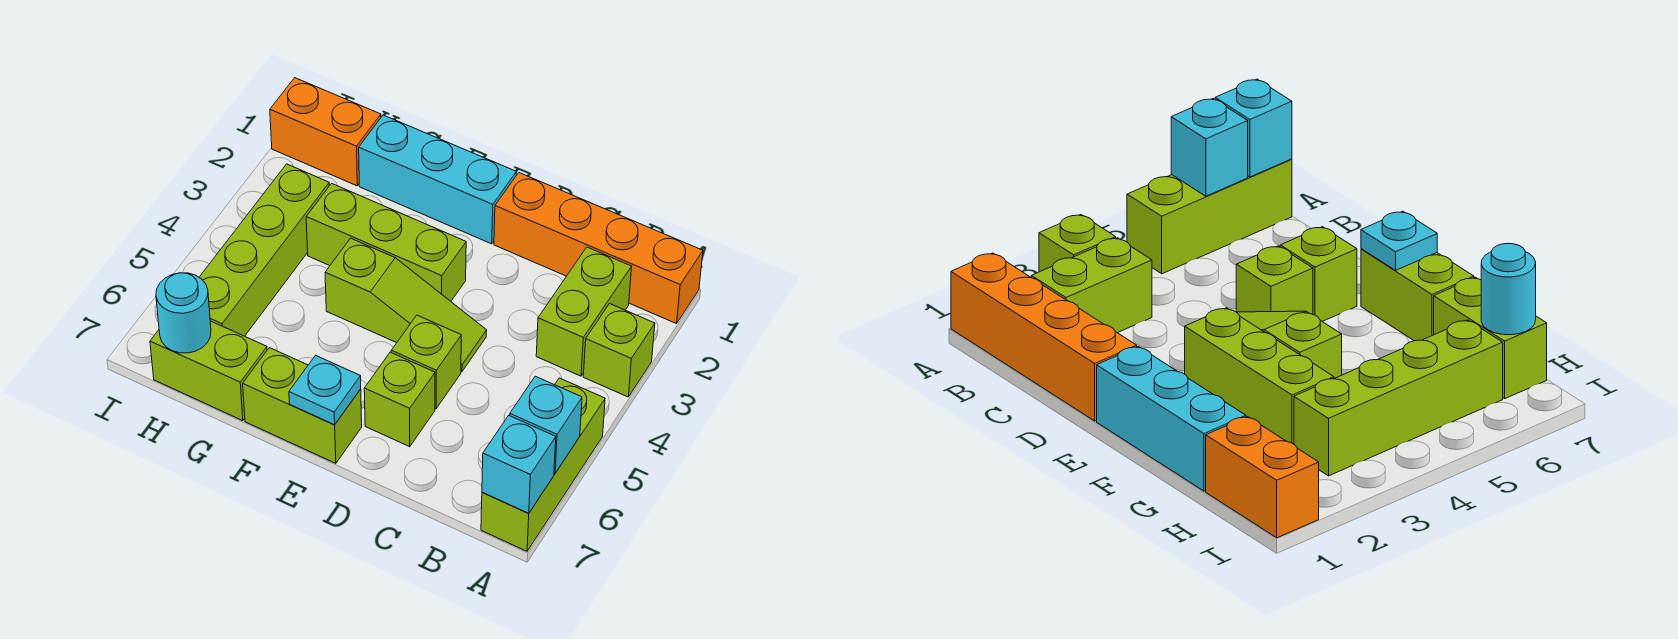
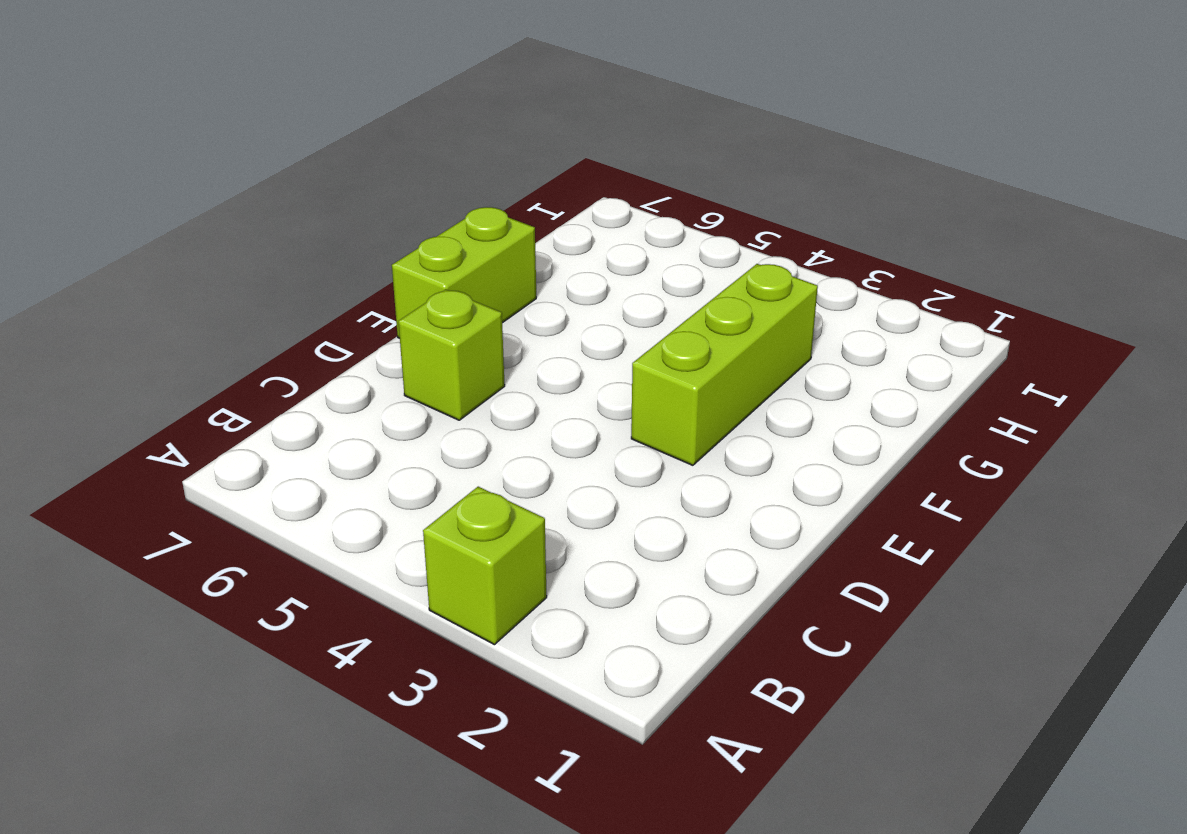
none -> orange 1x4 brick [494,173,703,324]
none -> lime 1x3 brick [481,378,605,551]
none -> lime 1x2 brick [536,247,632,376]

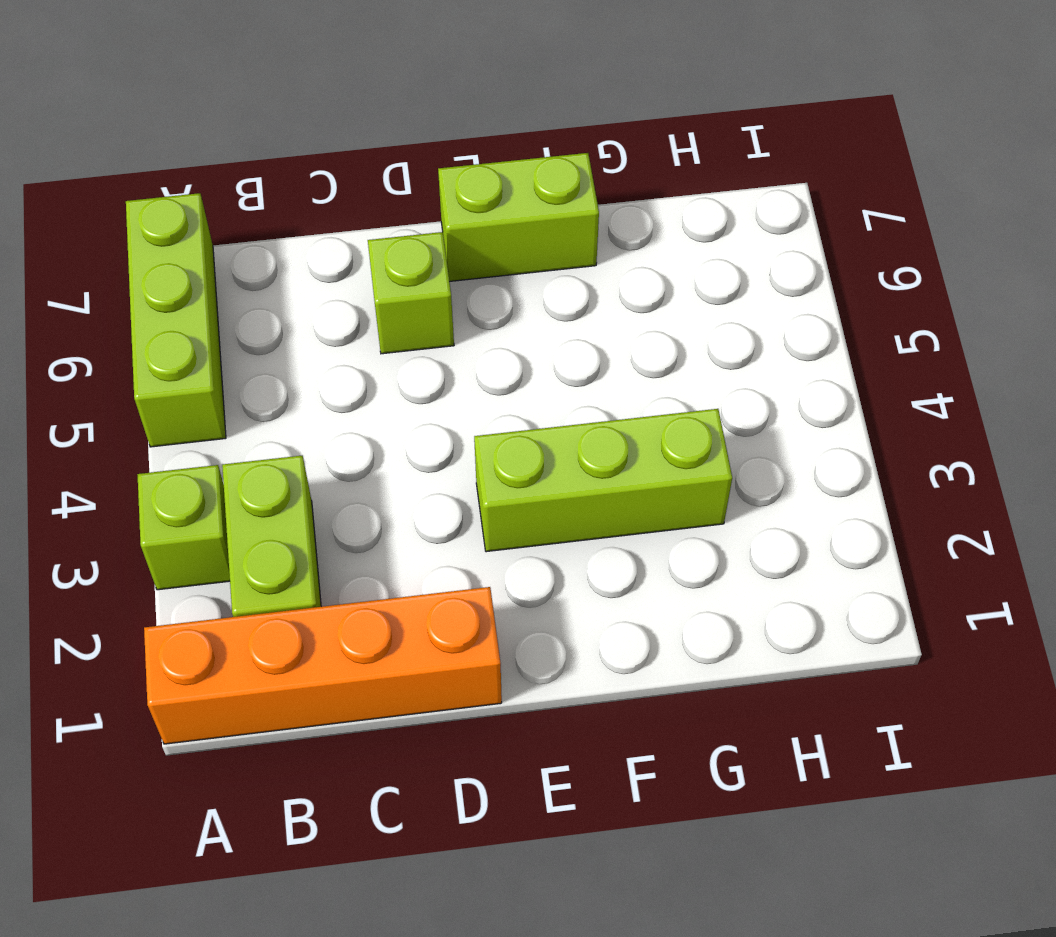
none -> lime 1x3 slope [325,238,487,372]
none -> lime 1x1 brick [391,315,461,409]
none -> cyan 1x3 brick [359,115,516,244]

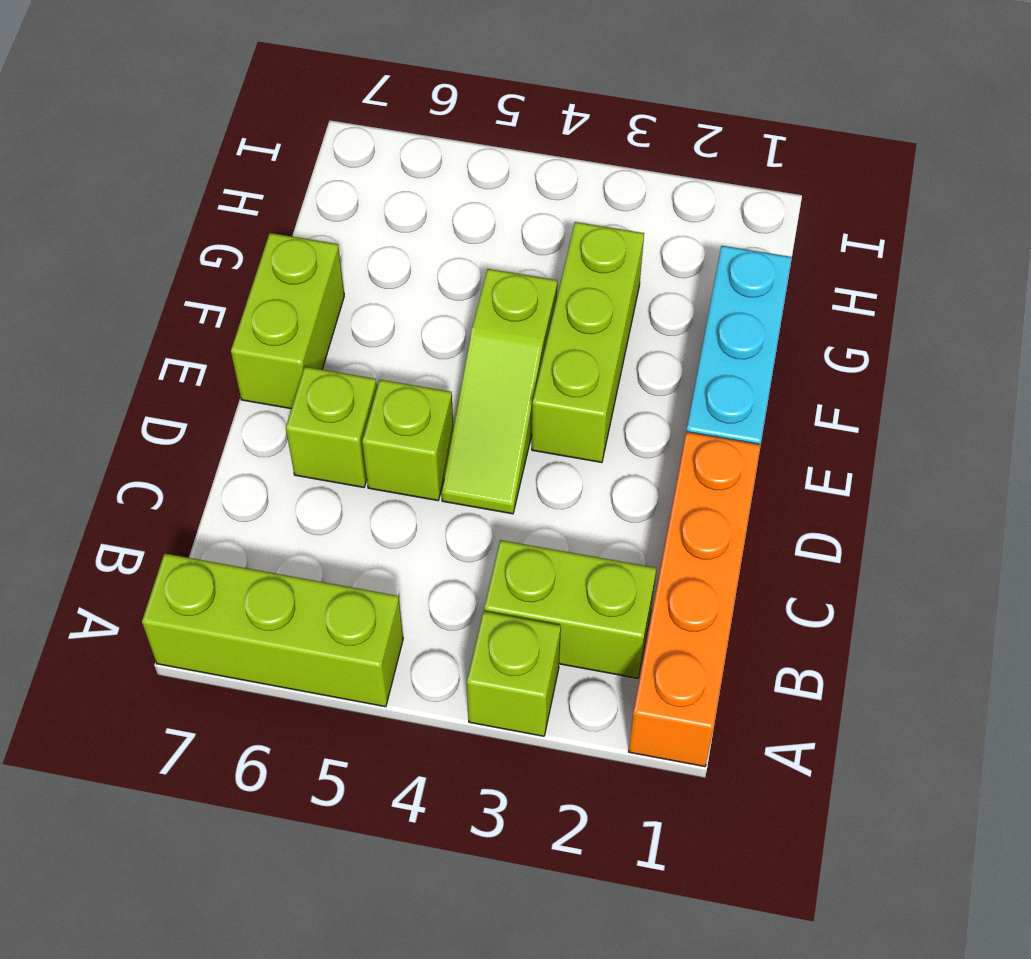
none -> lime 1x2 brick [150,321,267,421]
none -> orange 1x2 brick [270,78,381,186]
none -> lime 1x4 brick [199,164,329,336]

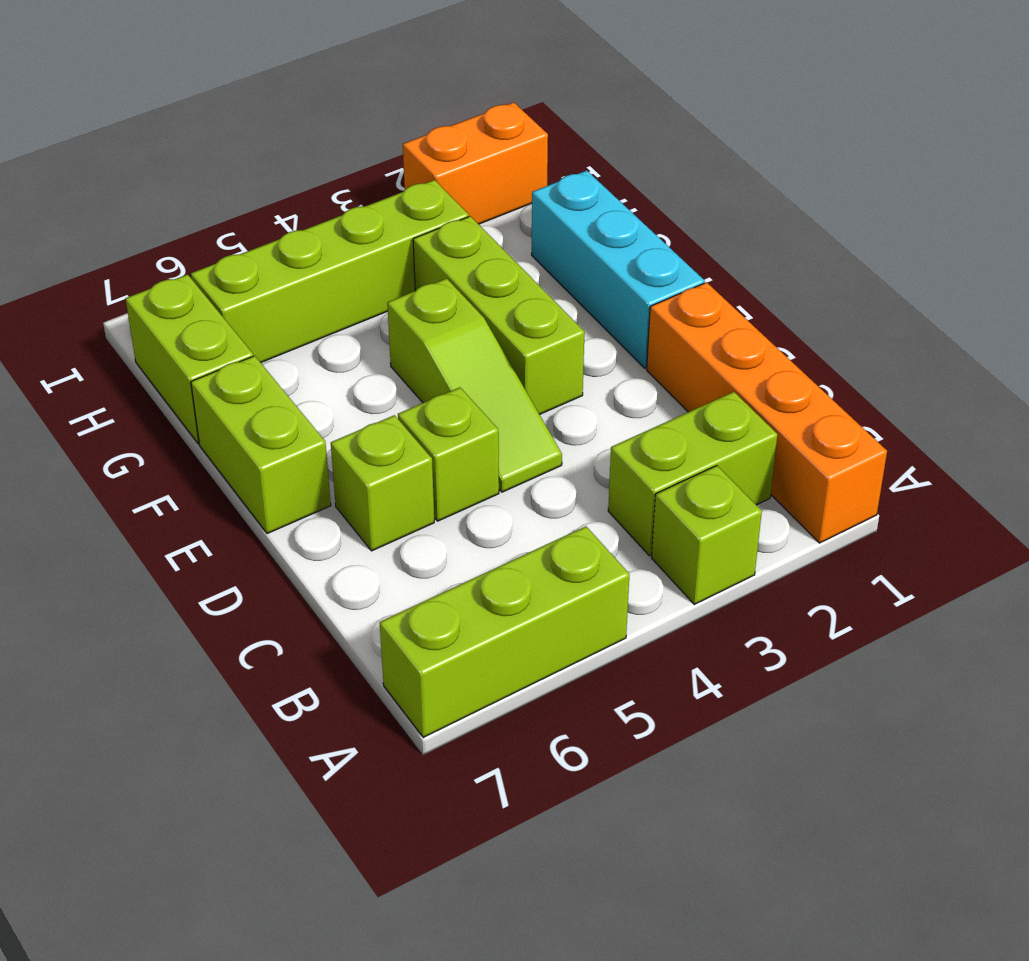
orange 1x2 brick [403,102,548,224] -> orange 1x2 brick turned to [270,78,381,186]
none -> cyan 1x1 brick [510,376,582,473]
none -> cyan 1x1 brick [482,416,556,513]
none -> cyan 1x1 plate [289,355,361,425]

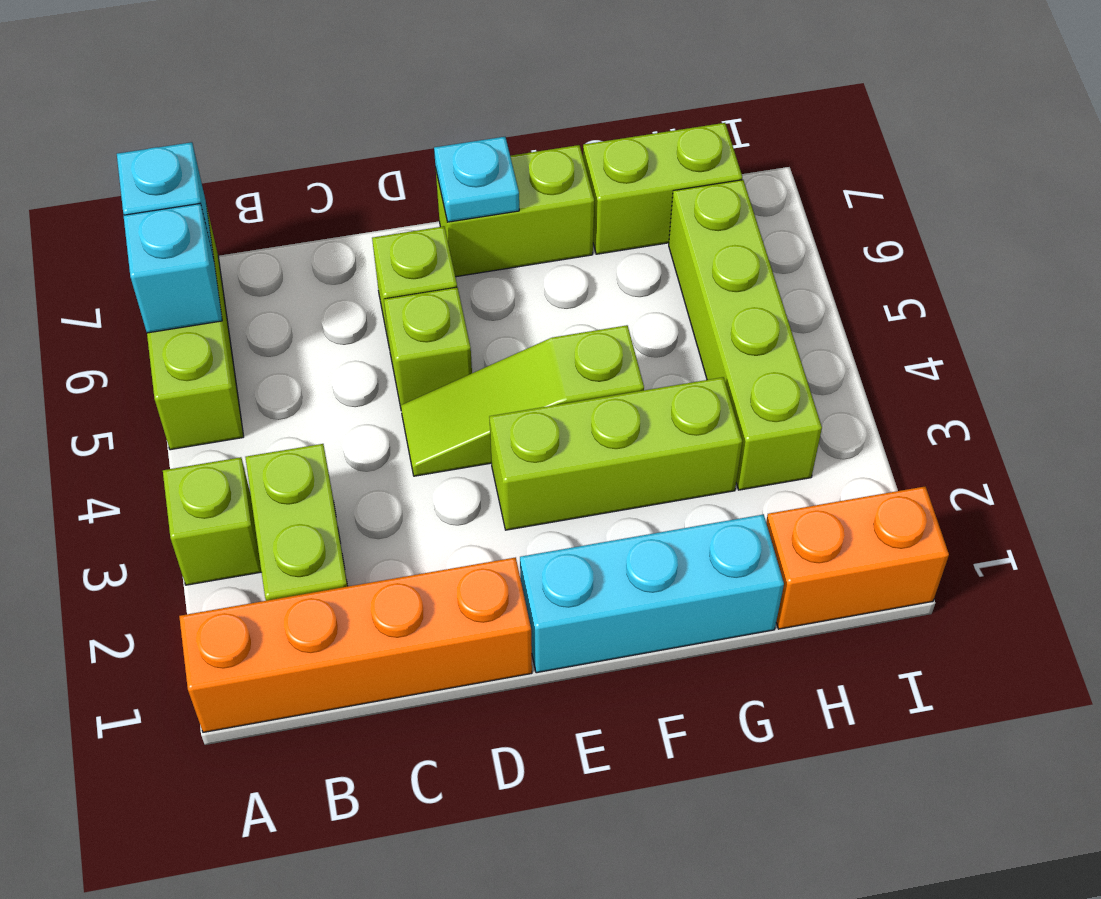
none -> cyan 1x1 round brick [156,273,211,353]

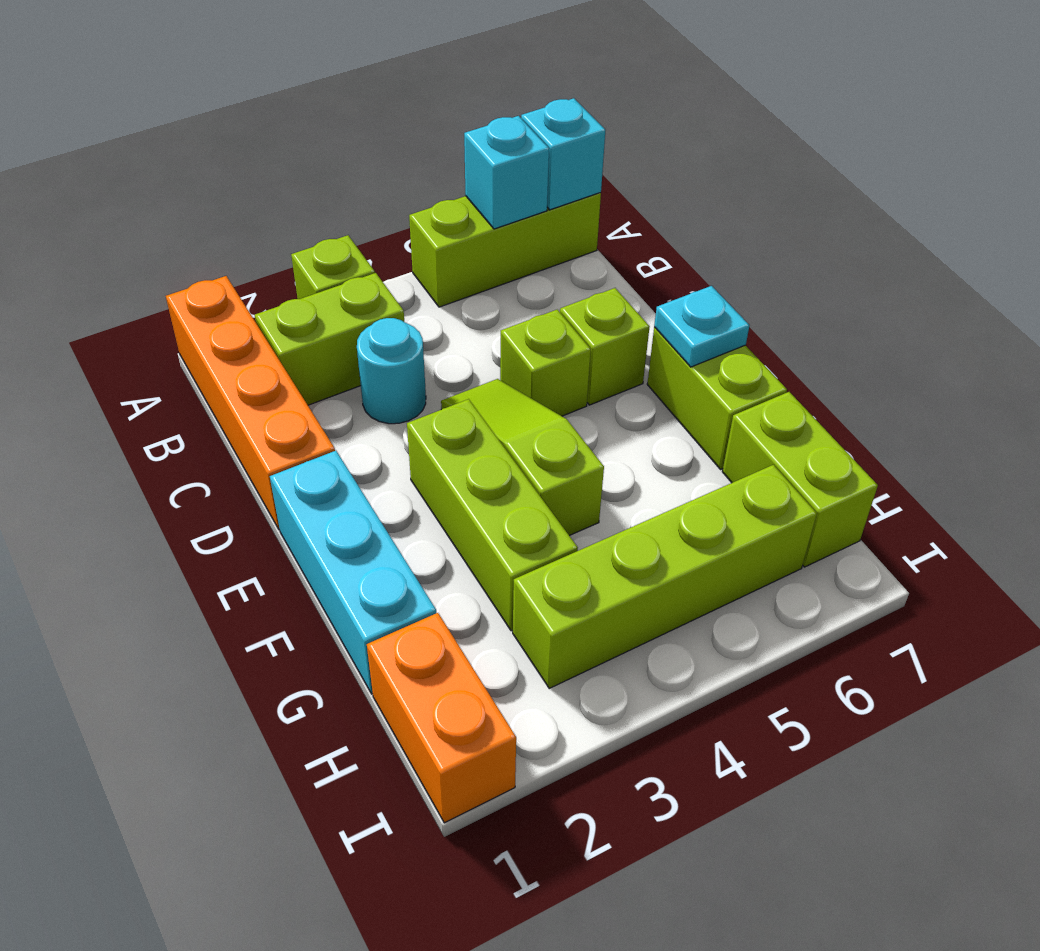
cyan 1x1 round brick [357,318,426,424] -> cyan 1x1 round brick moved to [156,273,211,353]

